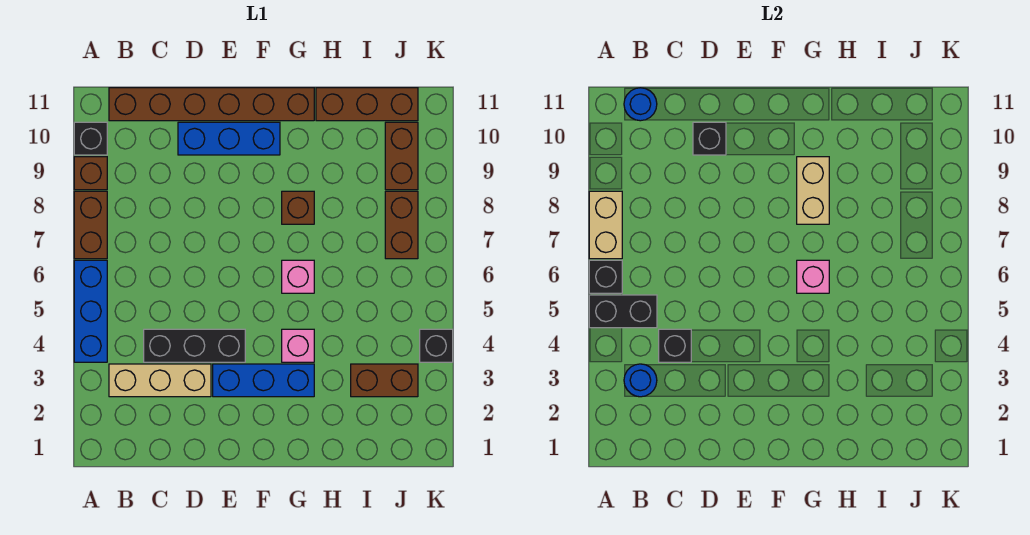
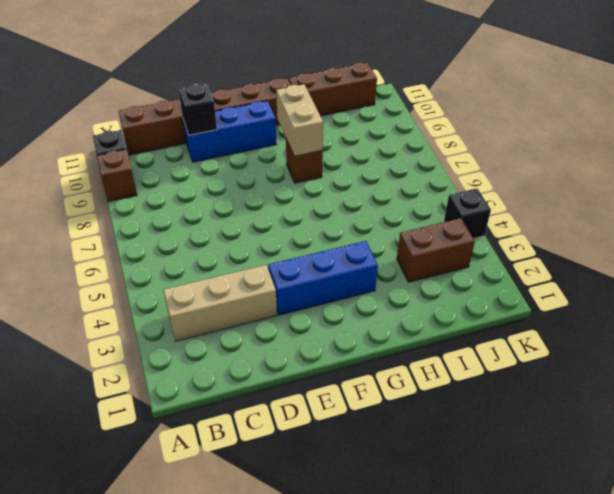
none -> blue 1x3 brick [74,260,107,362]
none -> brown 1x2 brick [74,191,107,259]
none -> black 1x3 brick [144,329,245,362]

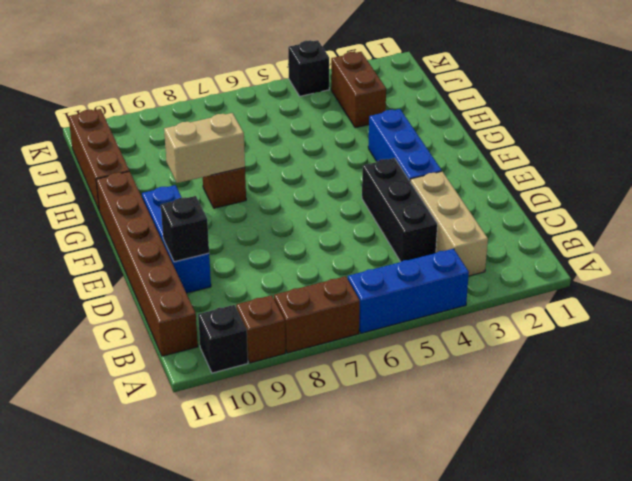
none -> pink 1x1 brick [282,329,314,362]
none -> pink 1x1 brick [282,260,314,293]
none -> brown 1x2 brick [385,191,418,259]

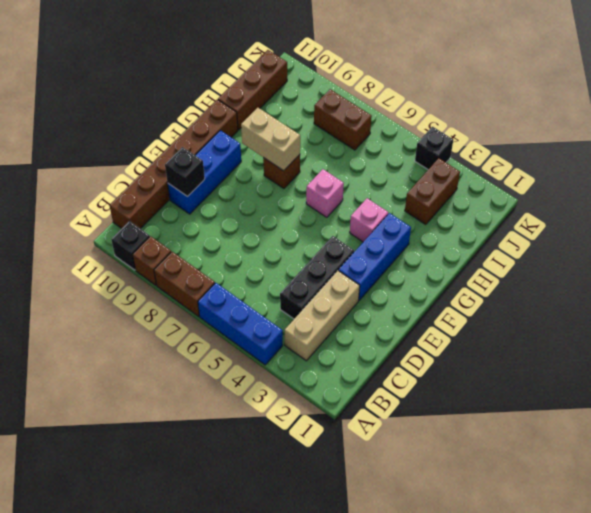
none -> brown 1x2 brick [385,122,418,190]
none -> black 1x2 brick [589,295,657,328]
none -> black 1x1 brick [589,260,622,293]

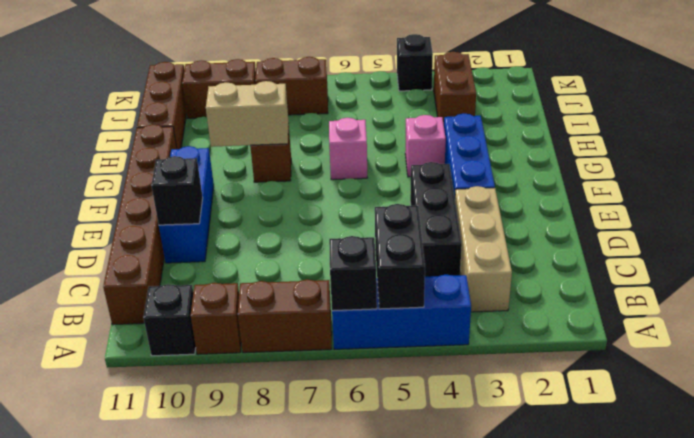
none -> tan 1x2 brick [589,191,622,259]
none -> blue 1x1 round brick [624,364,657,397]
none -> blue 1x1 round brick [624,88,657,121]

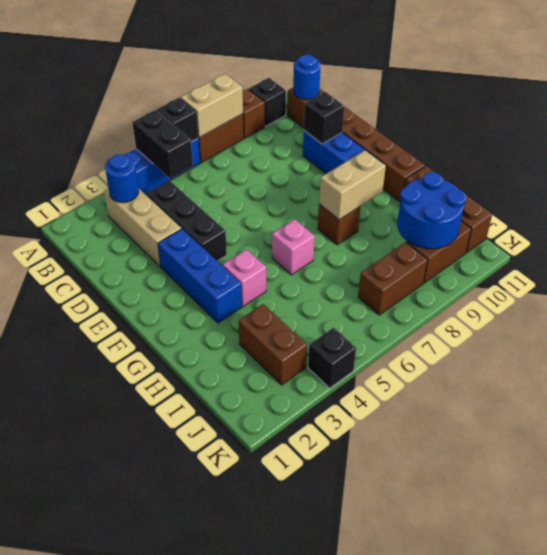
blue 2x2 round brick [397,172,466,249] -> none
none -> black 1x1 brick [659,329,691,362]
none -> pink 1x1 brick [797,260,829,293]

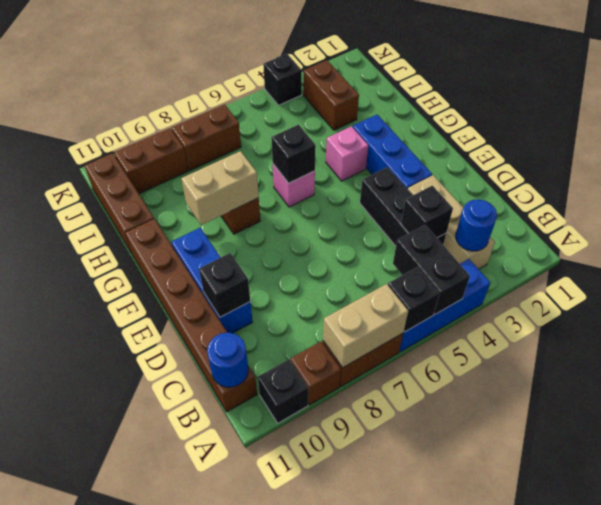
black 1x1 brick [271,125,316,183] -> pink 1x1 brick [797,260,829,293]

